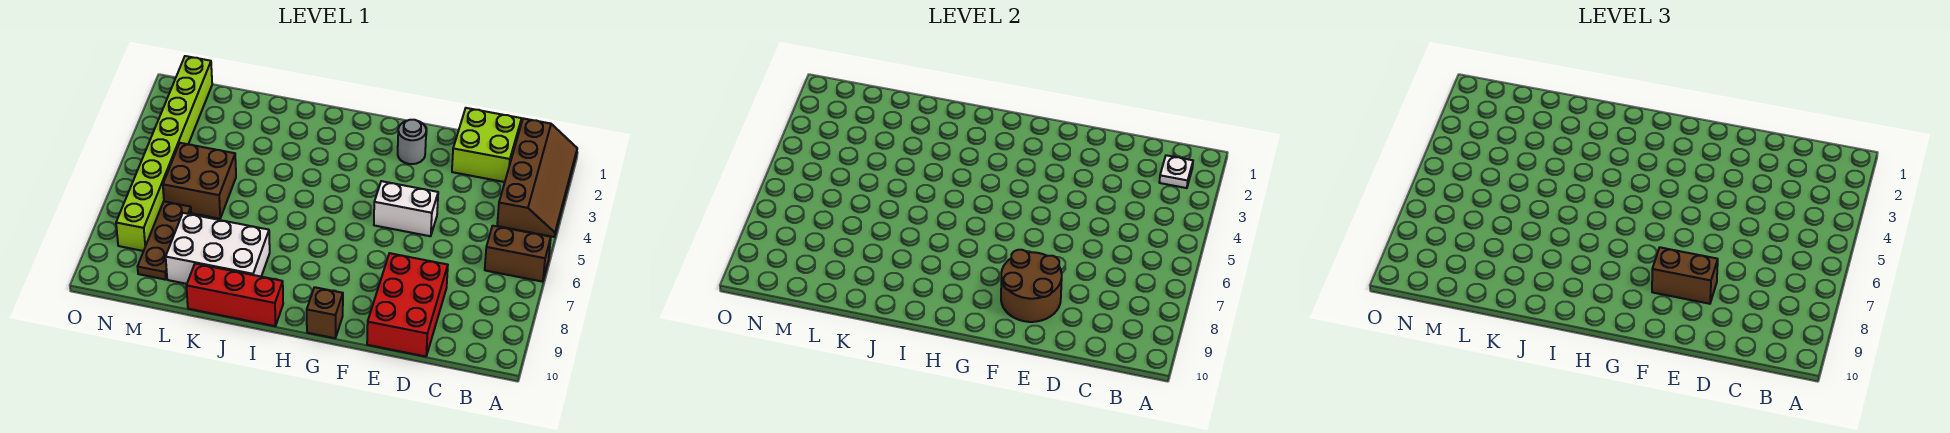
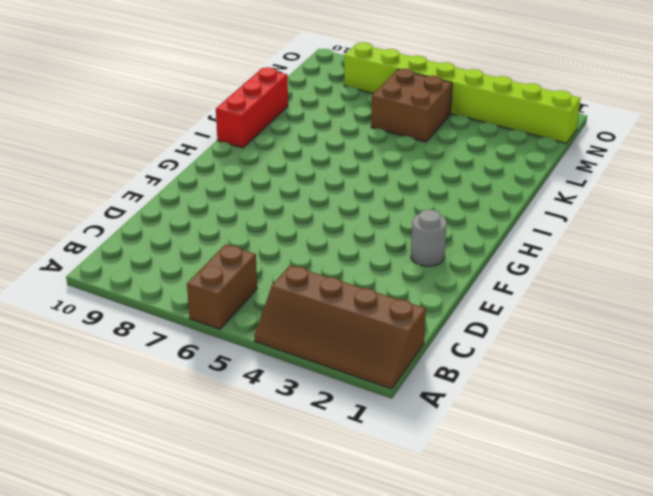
none -> lime 2x2 brick [452,108,522,182]
none -> red 2x3 brick [367,253,448,357]
none -> white 1x2 brick [374,181,438,236]

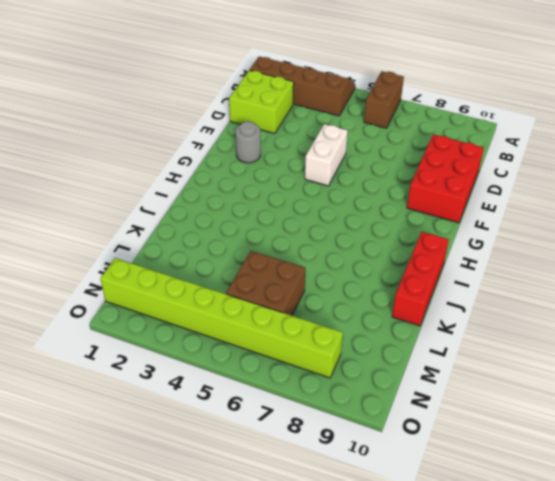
red 2x3 brick [407,134,484,223] -> red 2x3 brick turned to [367,253,448,357]
none -> brown 1x1 brick [307,287,343,338]
none -> white 2x3 brick [166,213,270,284]
none -> brown 1x3 plate [138,201,191,280]

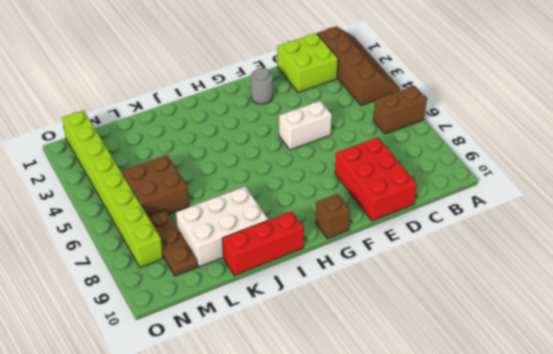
none -> white 1x1 plate [1159,155,1193,188]
none -> brown 2x2 round brick [1001,250,1062,322]
none -> brown 1x2 brick [1652,247,1718,304]

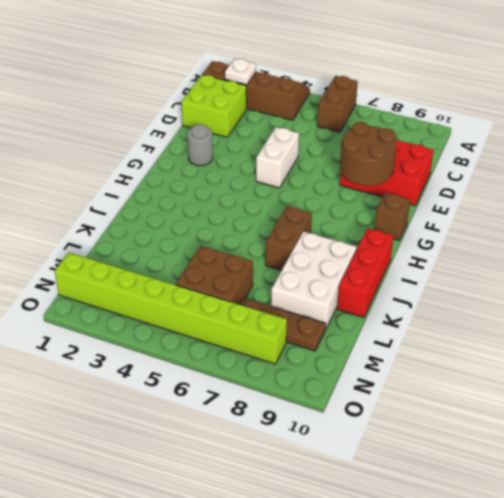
brown 1x2 brick [266,206,312,270] -> brown 1x2 brick moved to [1652,247,1718,304]

